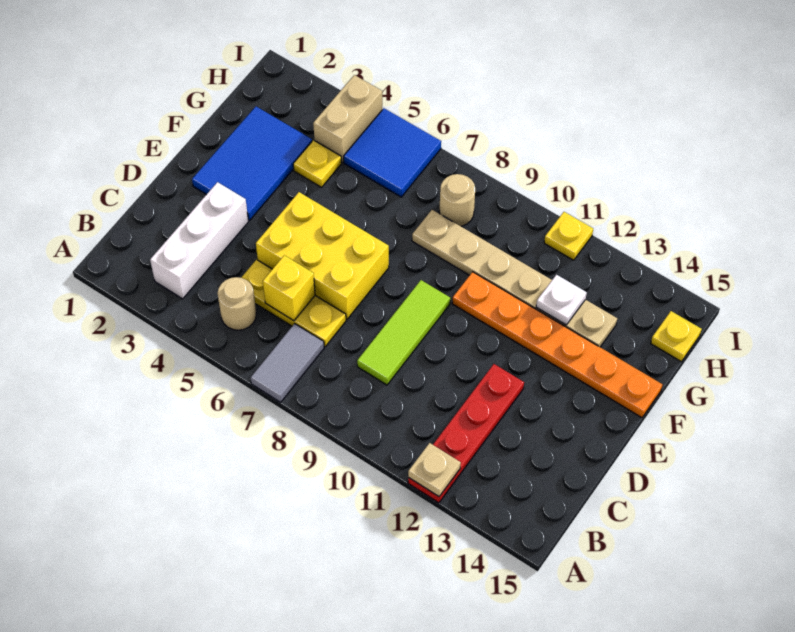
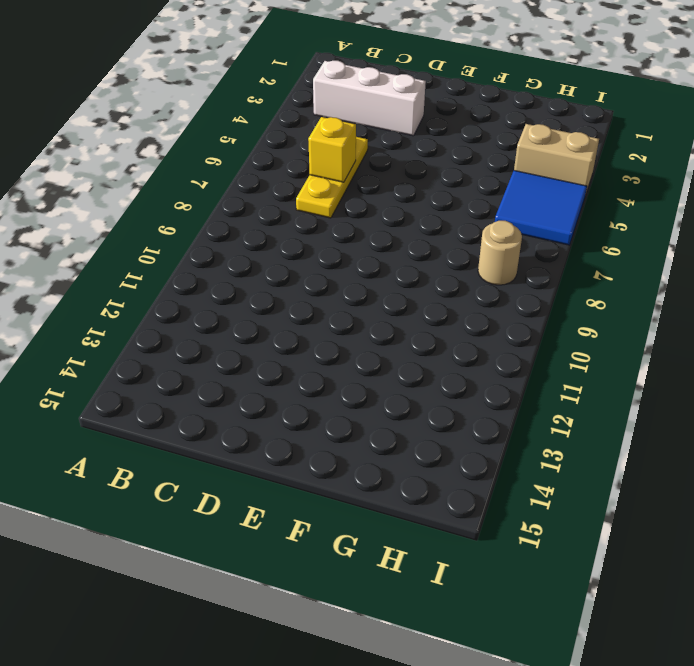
none -> grey 1x2 tile [251,324,324,402]
none -> red 1x4 plate [408,364,524,503]
none -> tan 1x1 round brick [217,277,256,330]

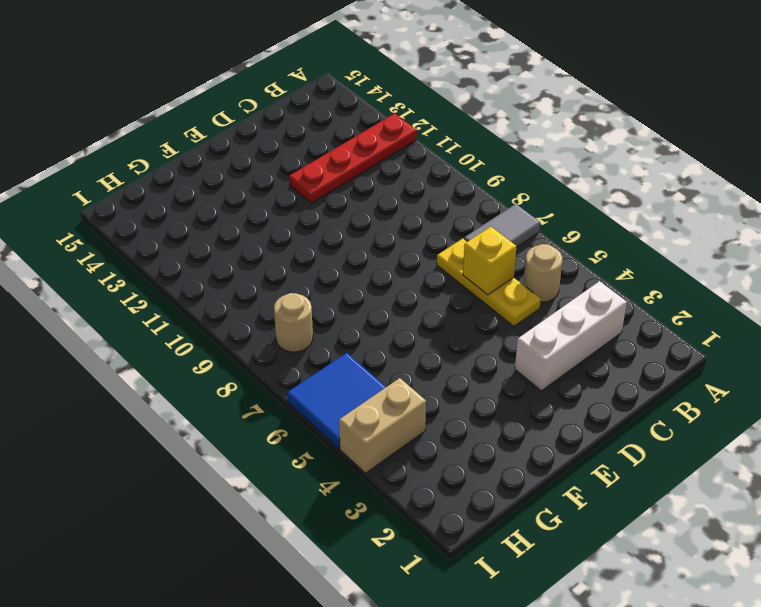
none -> lime 1x3 tile [357,280,450,385]
none -> yellow 2x3 brick [256,192,389,319]
none -> blue 2x3 tile [192,107,312,220]

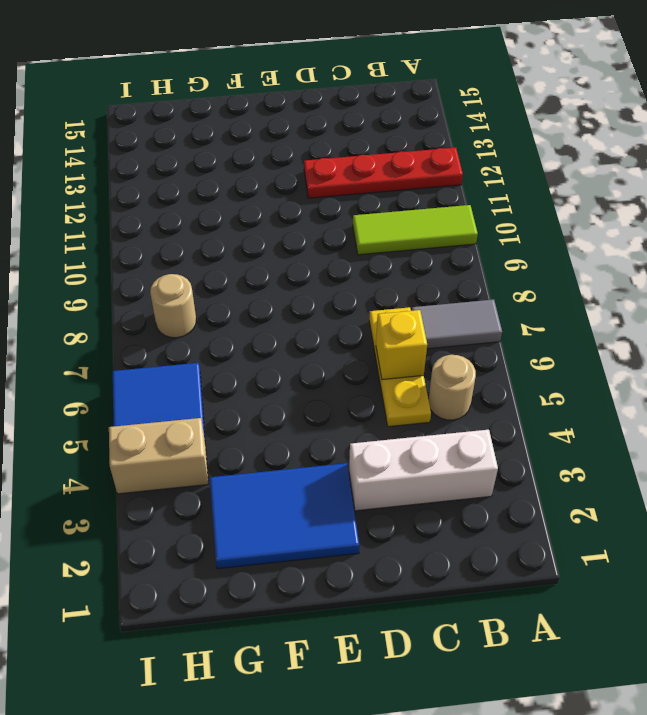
lime 1x3 tile [353,205,478,255] -> lime 1x3 tile moved to [357,280,450,385]
none -> yellow 2x3 brick [256,192,389,319]
none -> orange 1x6 plate [452,272,663,418]
none -> yellow 1x1 plate [293,140,341,187]

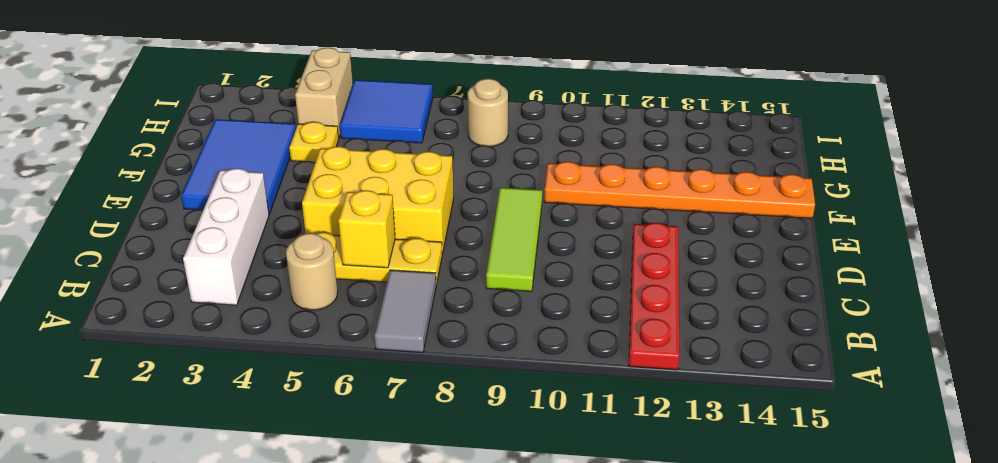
none -> tan 1x6 plate [412,210,617,347]
none -> yellow 1x1 plate [651,311,701,362]
none -> yellow 1x1 plate [544,212,593,260]

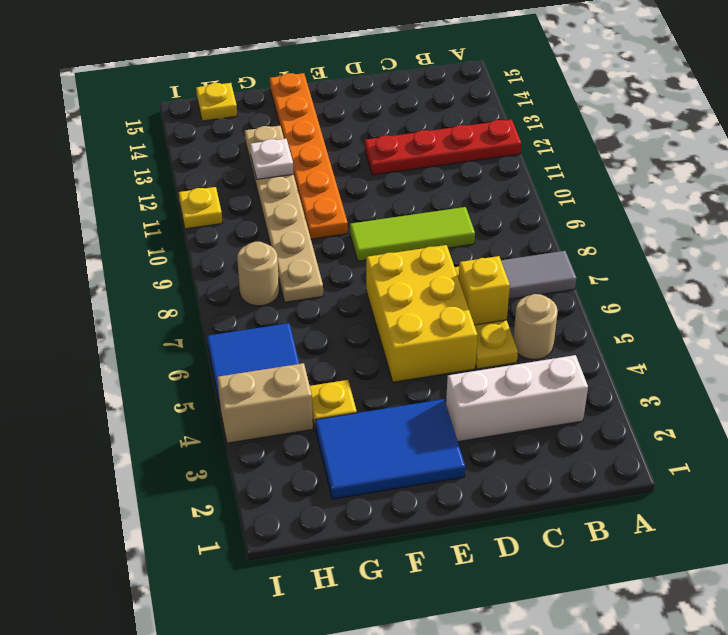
none -> tan 1x1 plate [408,443,461,496]

